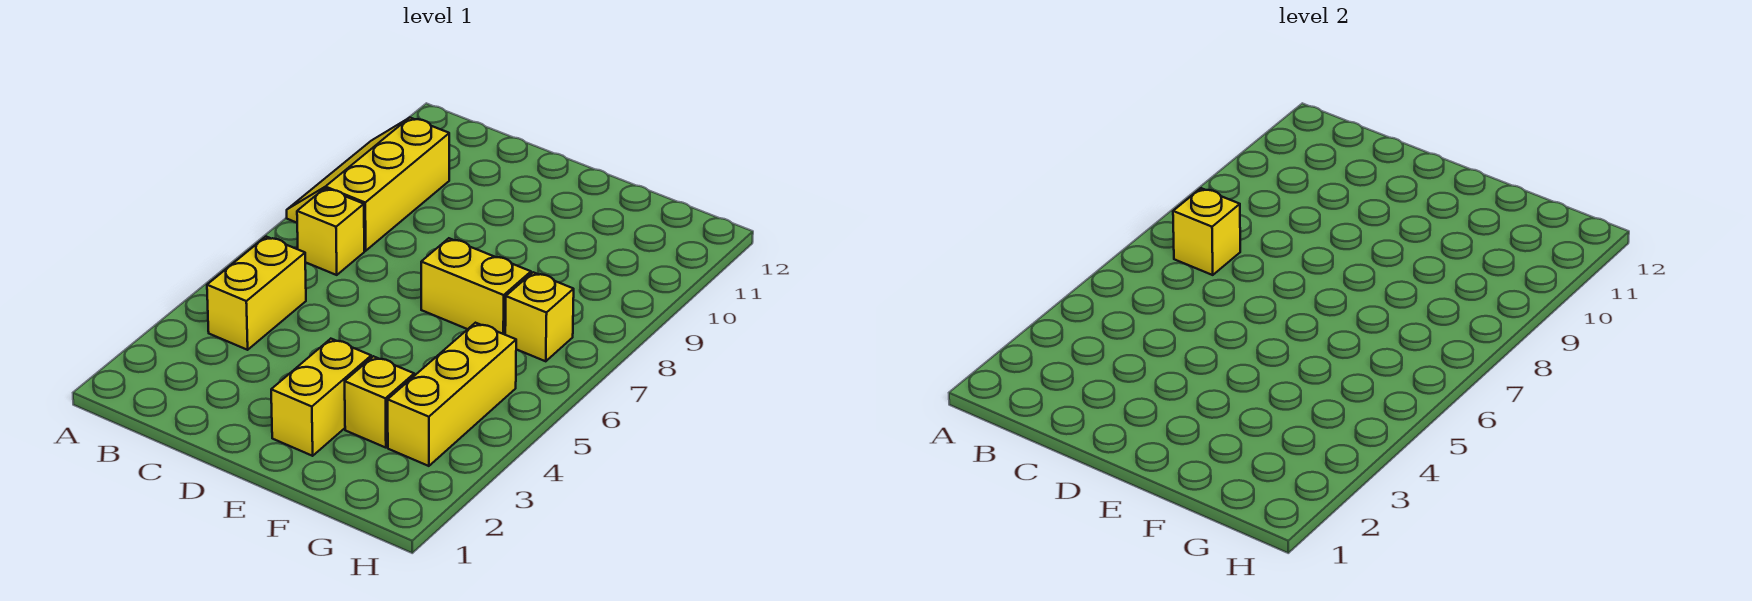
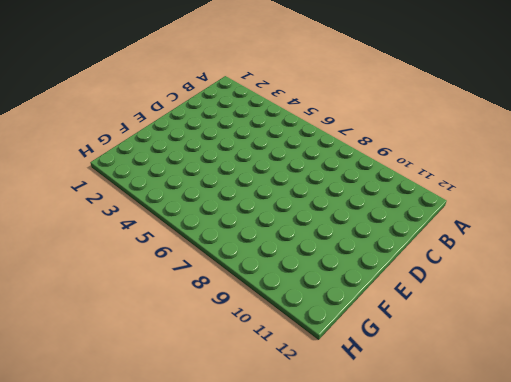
none -> yellow 2x3 slope [287,118,449,251]
none -> yellow 1x2 brick [207,237,306,350]

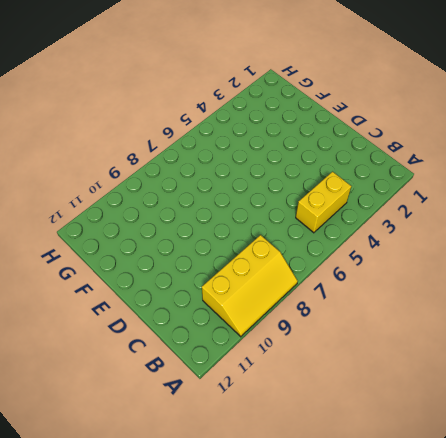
none -> yellow 1x1 brick [297,188,364,275]
none -> yellow 1x2 brick [271,339,371,456]

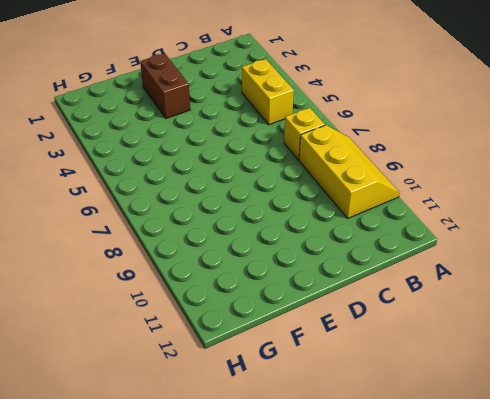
brown 1x2 brick [140,53,190,118] -> yellow 1x2 brick [271,339,371,456]
none -> yellow 1x2 brick [421,238,531,335]
none -> yellow 1x1 brick [345,356,414,448]

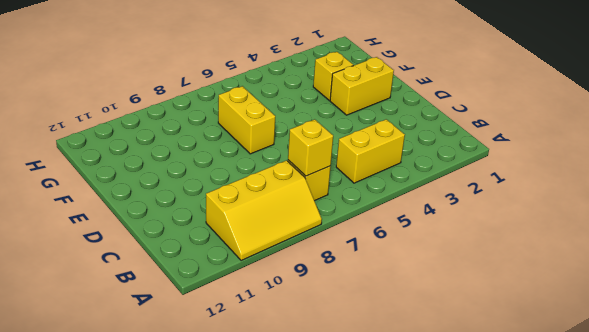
none -> yellow 1x3 brick [388,323,516,466]
none -> yellow 1x1 brick [505,272,574,361]

